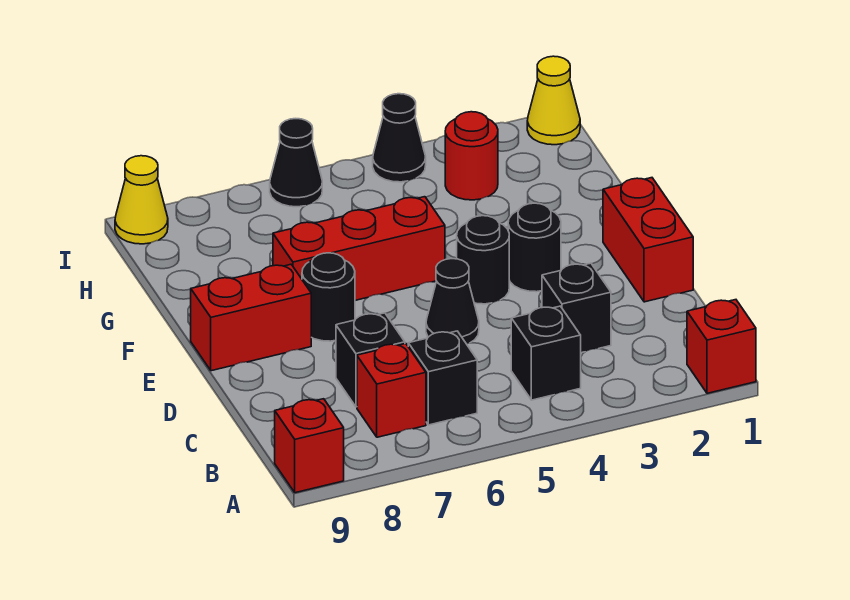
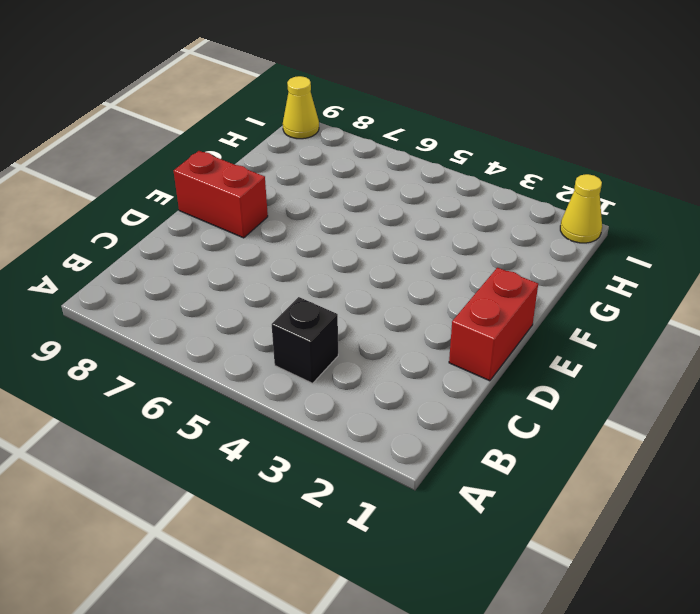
none -> red 1x1 brick [687,300,756,393]
none -> red 1x1 brick [275,399,344,493]
none -> black 1x1 brick [408,331,477,425]

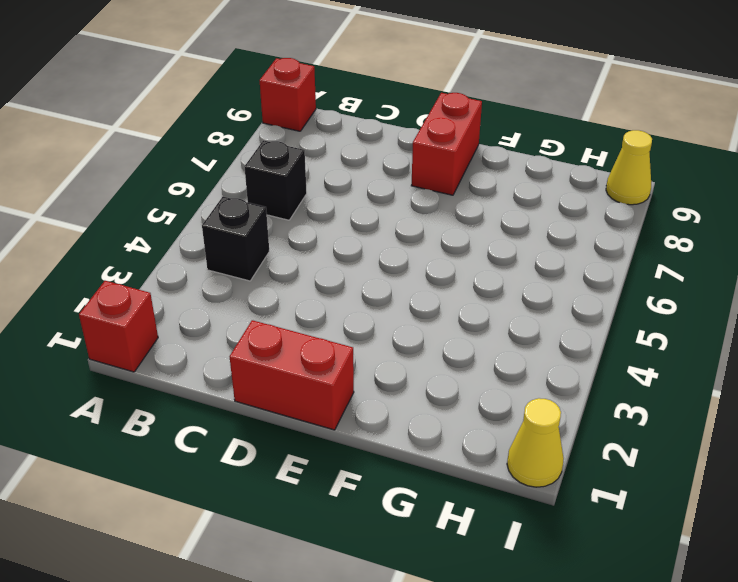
none -> red 1x1 brick [357,343,426,437]
none -> black 1x1 brick [542,263,611,353]
none -> black 1x1 brick [336,313,405,407]

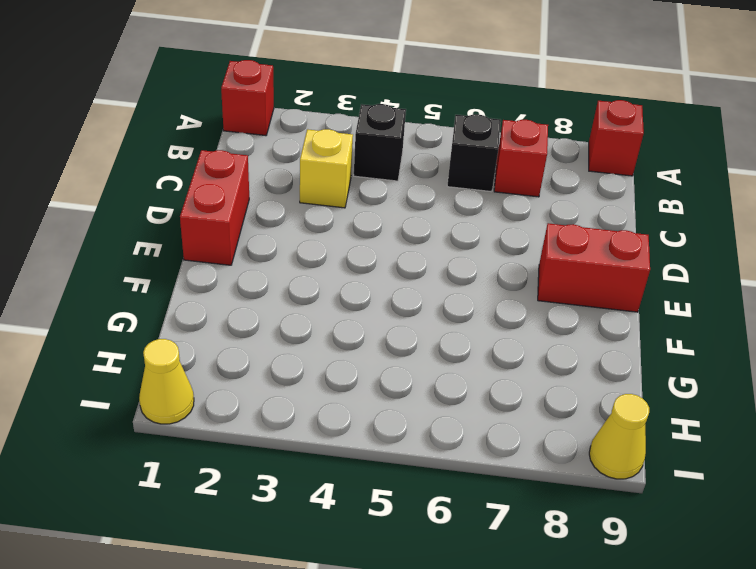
yellow 1x1 brick [300,129,353,208] -> black 1x1 brick [542,263,611,353]
none -> black 1x1 brick [336,313,405,407]
none -> black 1x1 cone [426,259,479,344]
none -> black 1x1 round brick [508,203,561,292]

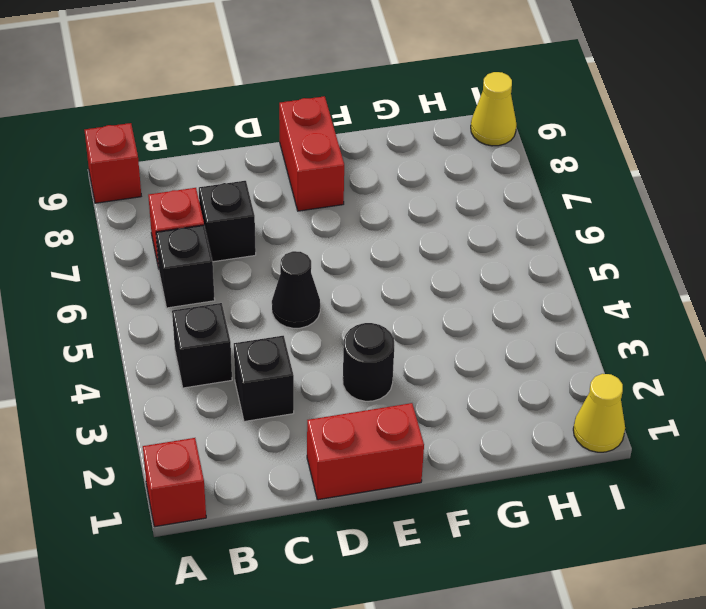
none -> black 1x1 round brick [457,216,509,304]
none -> black 1x1 round brick [302,253,355,341]
none -> red 1x3 brick [273,197,445,300]

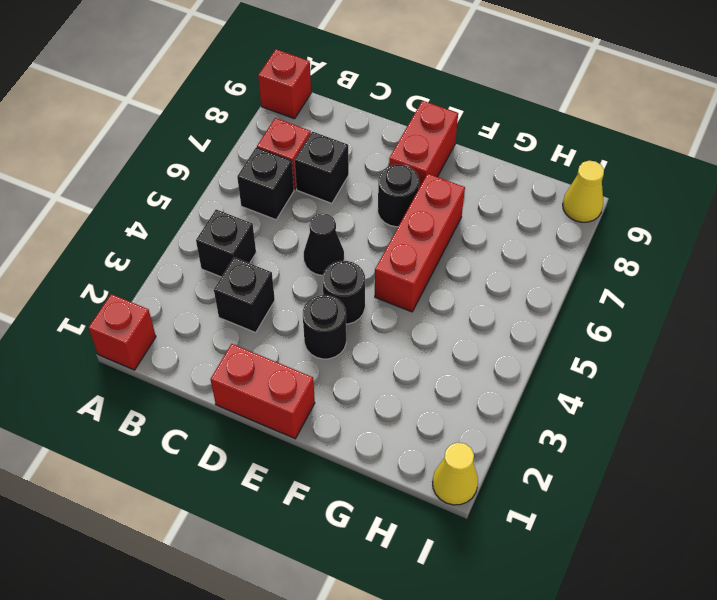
none -> red 1x1 round brick [445,112,498,200]
none -> black 1x1 cone [373,94,426,182]
none -> black 1x1 cone [270,119,322,207]

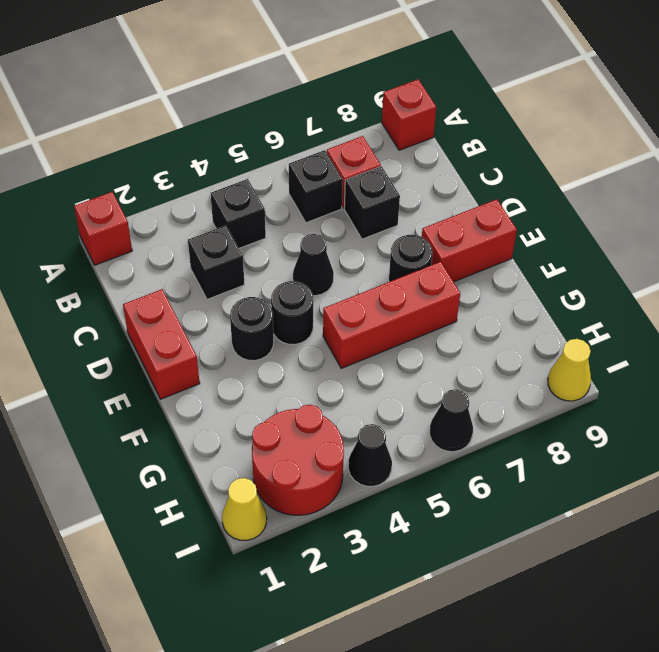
red 2x2 round brick [252,405,344,515] -> red 1x1 round brick [445,112,498,200]

